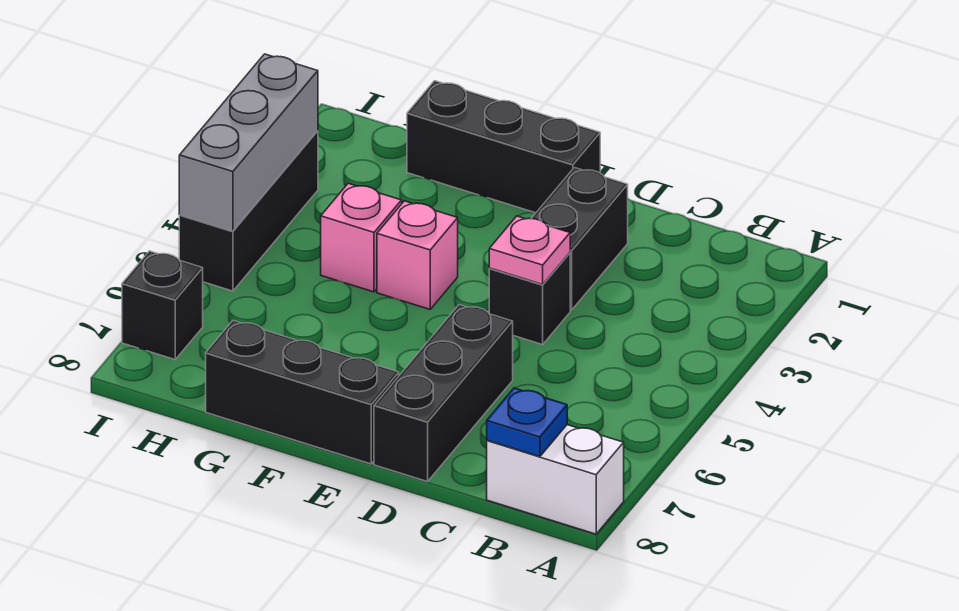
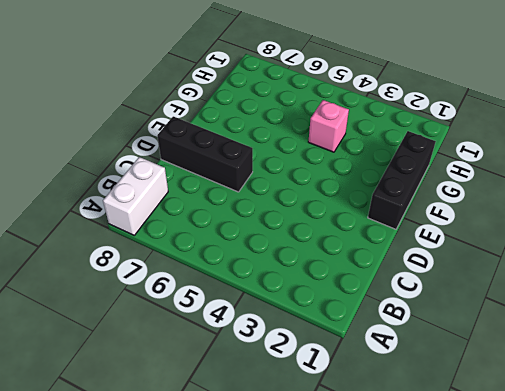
none -> black 1x2 brick [531,168,628,310]
none -> black 1x1 brick [489,253,570,345]
none -> black 1x3 brick [206,321,399,464]

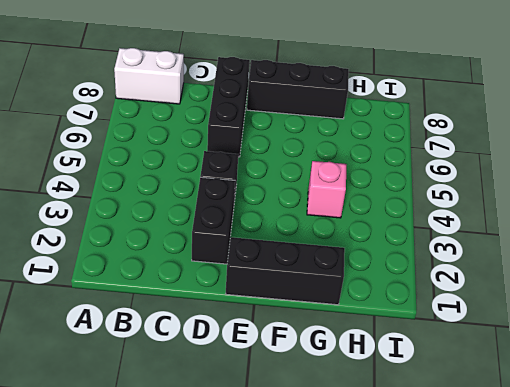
none -> pink 1x1 brick [377,201,458,309]
none -> black 1x3 brick [179,131,318,291]
none -> black 1x1 brick [122,251,203,359]

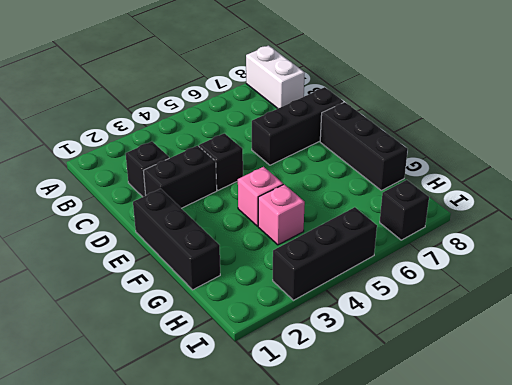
black 1x1 brick [126,141,169,197] -> none
none -> blue 1x1 plate [487,388,567,457]
none -> pink 1x1 plate [489,216,570,284]
none -> grey 1x3 brick [179,54,318,231]

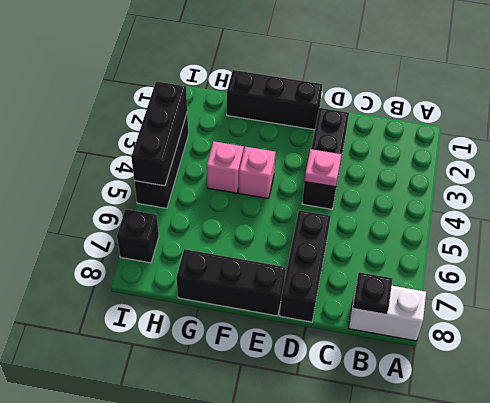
black 1x1 plate [353,272,393,315] -> blue 1x1 plate [487,388,567,457]
black 1x3 brick [131,81,187,186] -> grey 1x3 brick [179,54,318,231]

